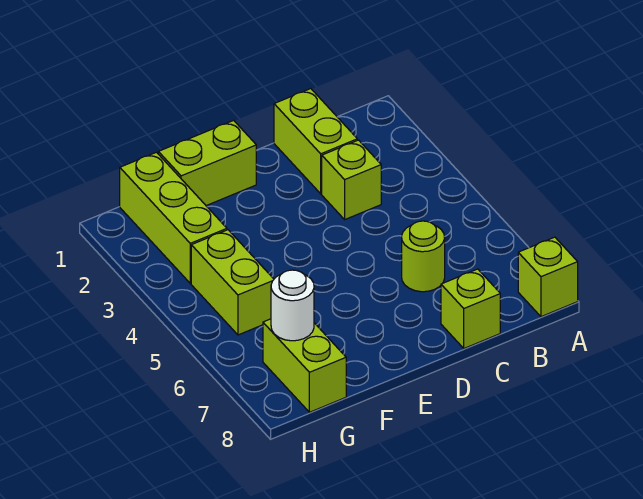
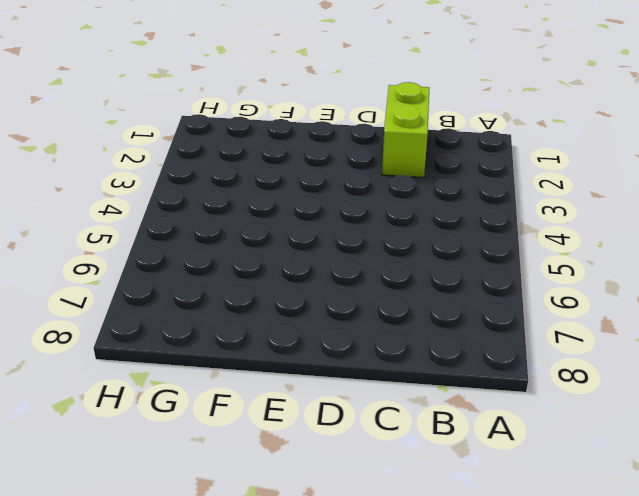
none -> lime 1x1 brick [518,237,578,317]
none -> lime 1x1 brick [322,140,381,219]

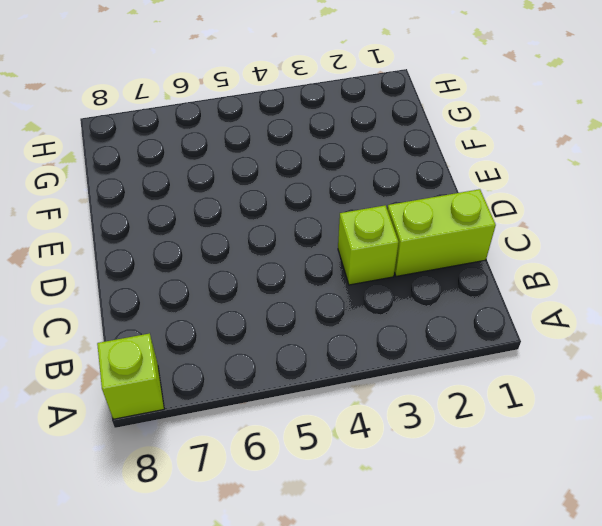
none -> lime 1x1 round brick [402,221,445,292]
none -> lime 1x1 brick [441,269,500,348]

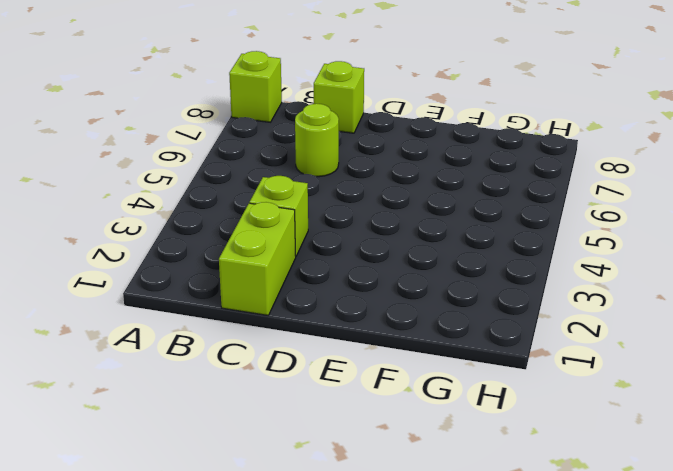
none -> lime 1x2 brick [158,120,256,206]
none -> lime 1x3 brick [120,152,227,283]

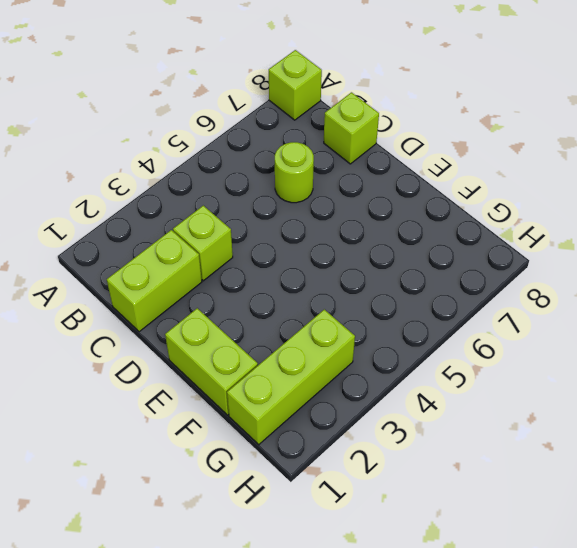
none -> lime 1x2 brick [191,230,274,335]
none -> lime 1x2 brick [263,319,346,412]

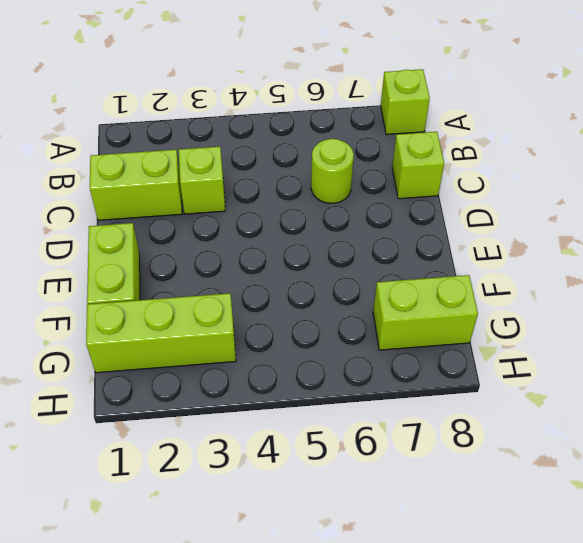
none -> lime 1x2 brick [191,230,274,335]
none -> white 1x1 round brick [271,270,314,341]

